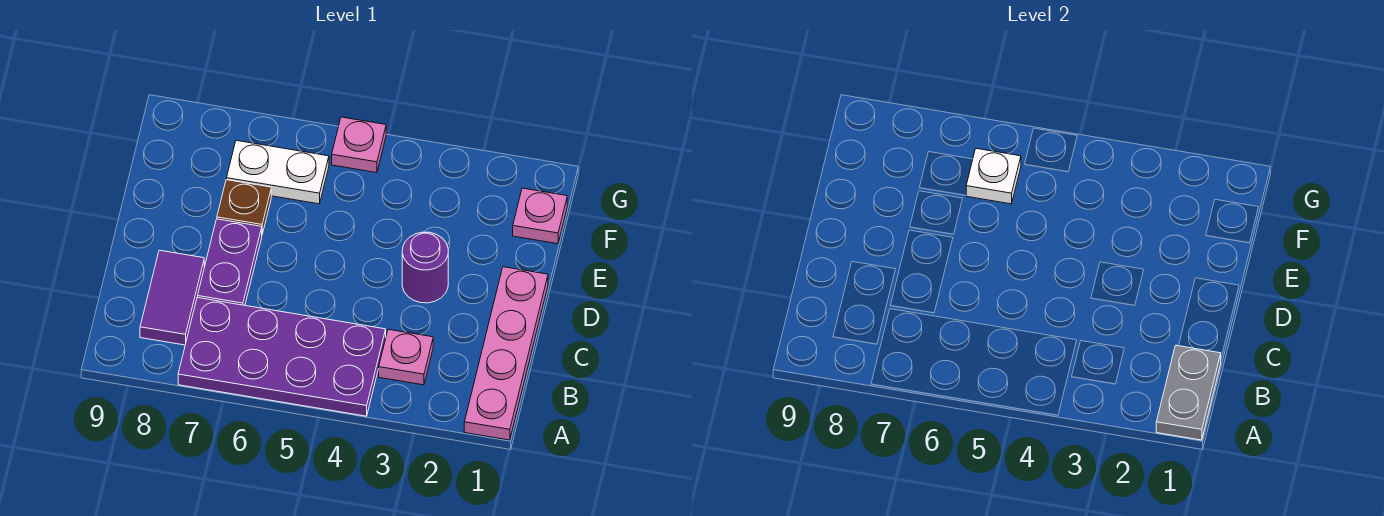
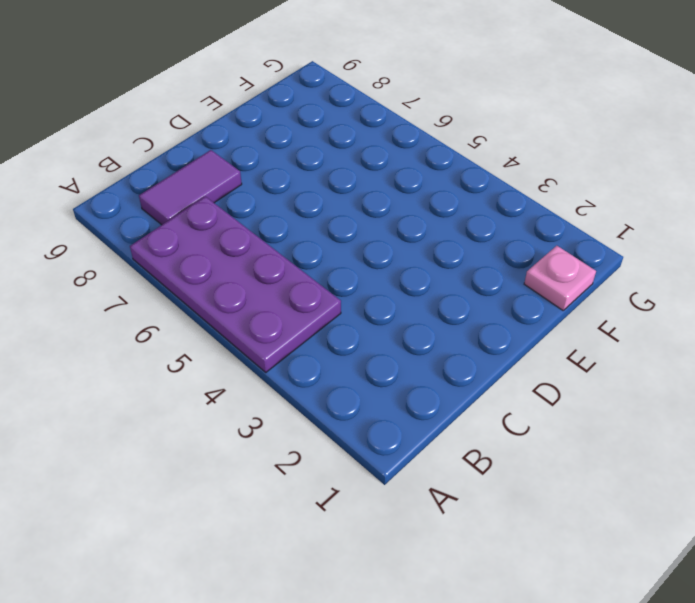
none -> pink 1x4 plate [464,267,548,440]
none -> pink 1x1 plate [379,329,433,385]
none -> purple 1x2 plate [198,219,262,305]

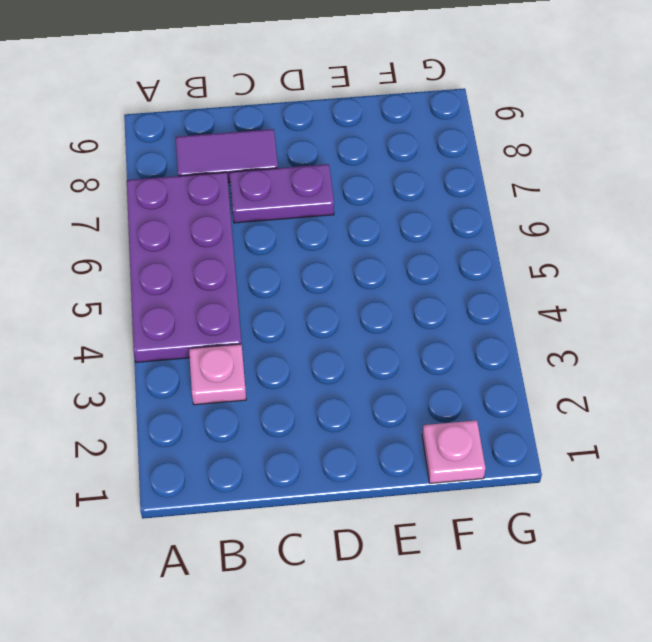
none -> pink 1x4 plate [464,267,548,440]
none -> purple 1x1 round brick [402,232,448,303]
none -> brown 1x1 plate [217,180,271,234]

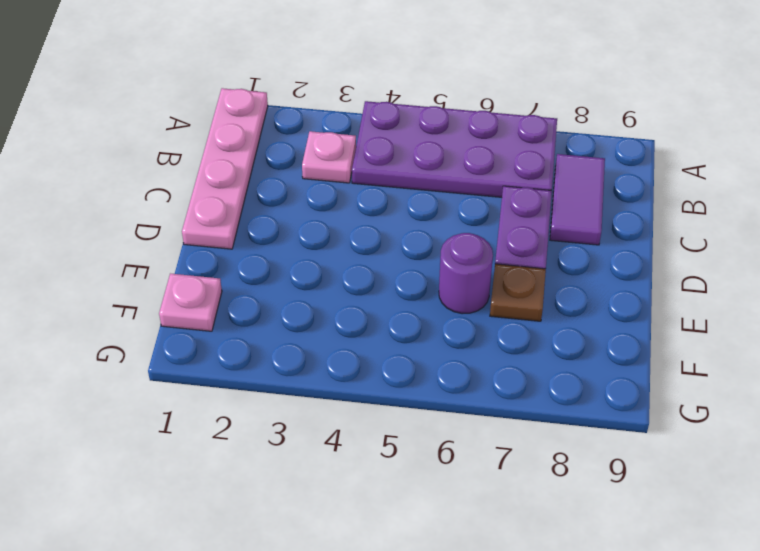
purple 1x1 round brick [439,233,493,314] -> purple 1x1 round brick moved to [402,232,448,303]
none -> white 1x2 plate [227,140,329,204]
none -> pink 1x1 plate [332,117,386,173]
none -> grey 1x2 plate [1156,345,1221,440]

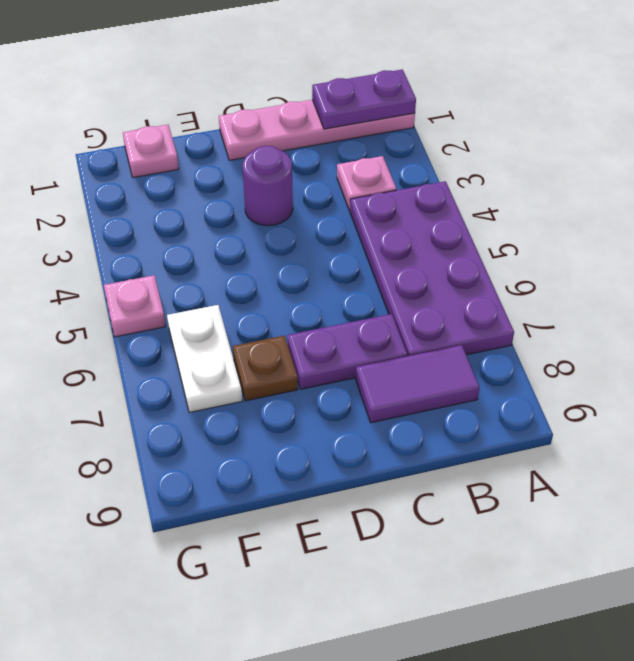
purple 1x2 plate [312,69,416,129] -> grey 1x2 plate [1156,345,1221,440]
none -> white 1x1 plate [966,148,1021,204]

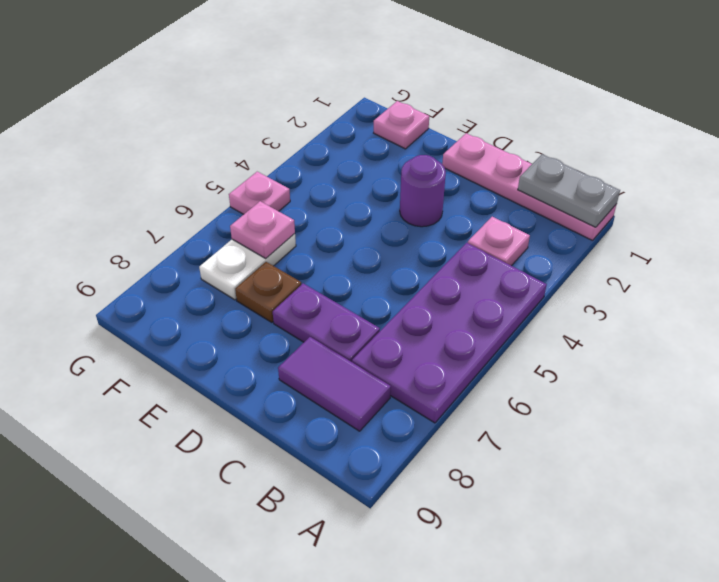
pink 1x1 plate [230,201,295,258] -> white 1x1 plate [966,148,1021,204]

